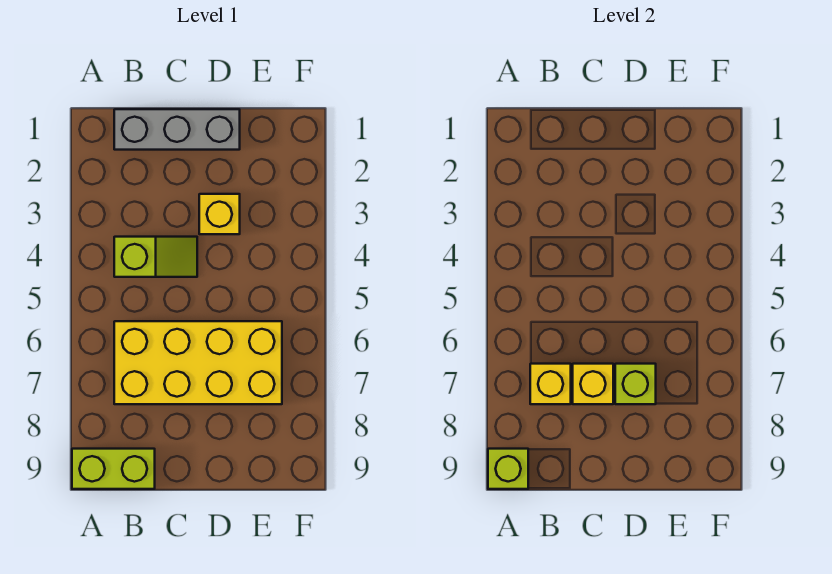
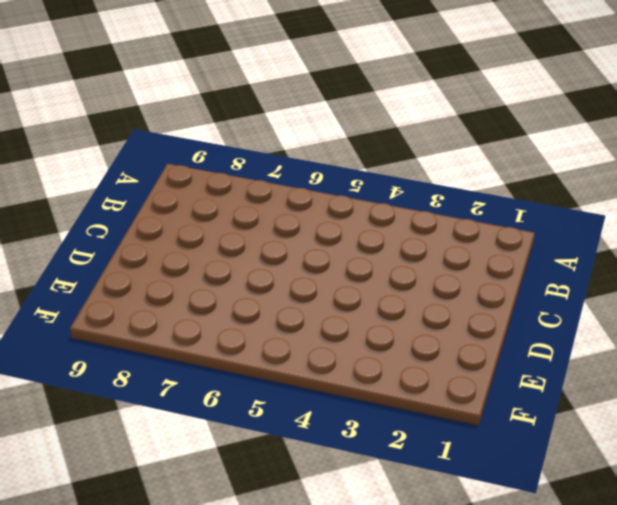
none -> lime 1x2 brick [72,449,155,489]
none -> grey 1x3 brick [114,109,240,150]

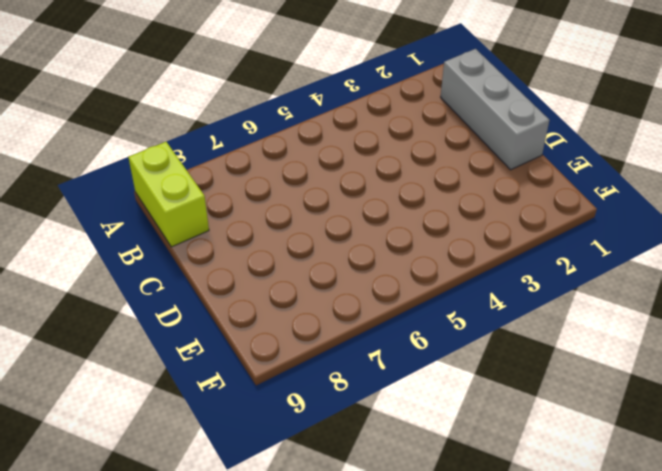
none -> lime 1x2 slope [114,237,197,277]
none -> yellow 2x4 brick [114,321,282,404]

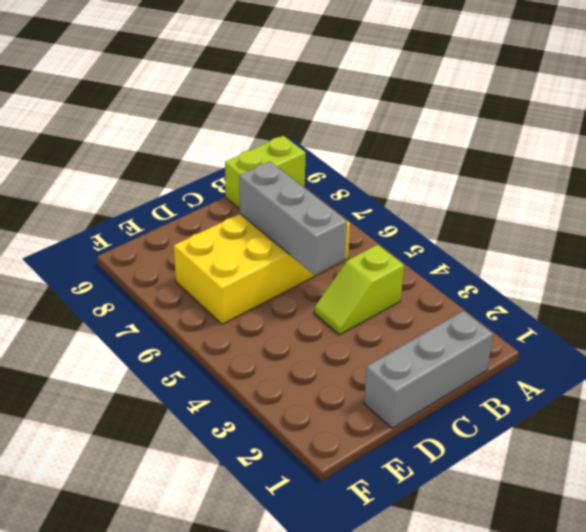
grey 1x3 brick [239,162,347,275] -> yellow 1x1 brick [573,364,613,404]
none -> yellow 1x1 brick [199,194,240,234]
none -> lime 1x1 brick [488,449,528,489]

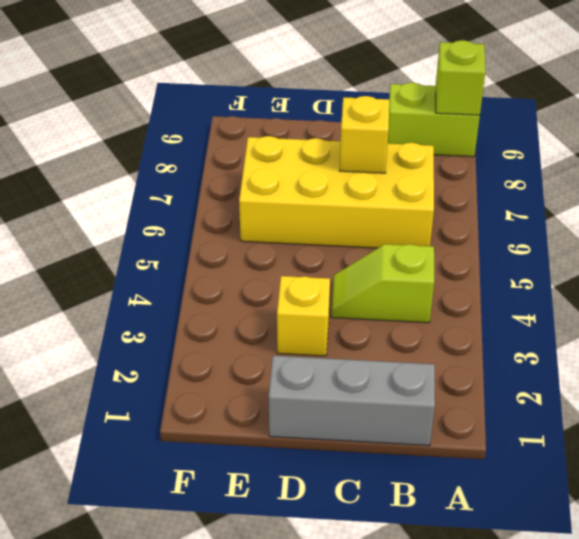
none -> yellow 1x1 brick [530,364,571,404]
none -> lime 1x1 brick [615,364,656,404]

